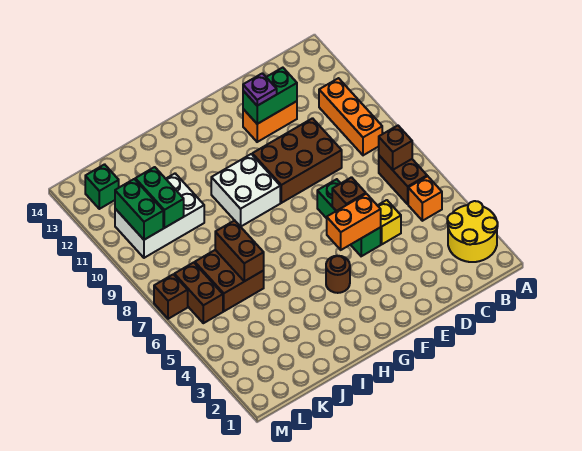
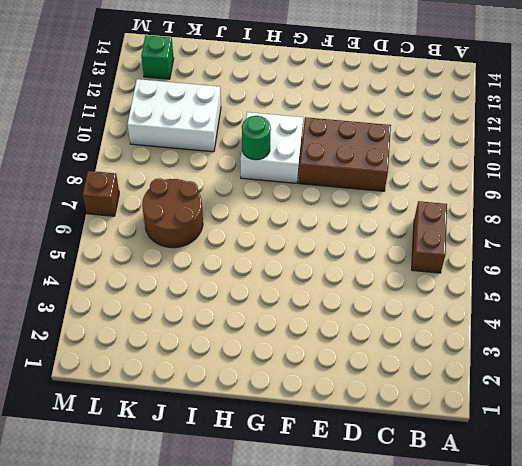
green 1x1 round brick [242,116,271,160] -> none
brown 2x2 round brick [142,179,203,248] -> brown 2x2 brick [195,250,264,311]
none -> yellow 2x2 round brick [447,201,498,262]
none -> orange 1x1 brick [408,176,442,221]
none -> orange 1x3 brick [319,78,382,155]

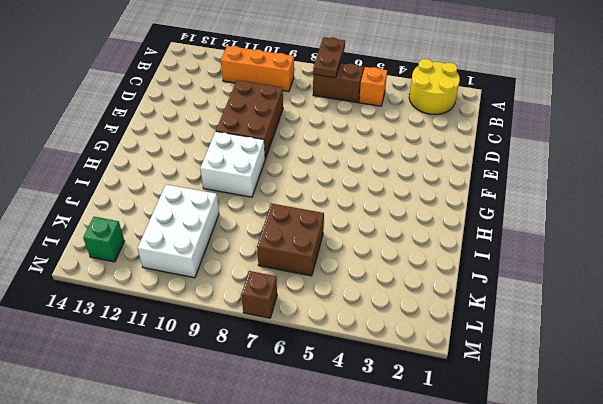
brown 1x2 plate [313,37,345,78] -> brown 1x1 brick [379,126,412,170]
none -> yellow 1x1 brick [377,200,401,244]
none -> orange 1x2 brick [243,101,297,142]
none -> green 1x3 brick [317,179,381,256]

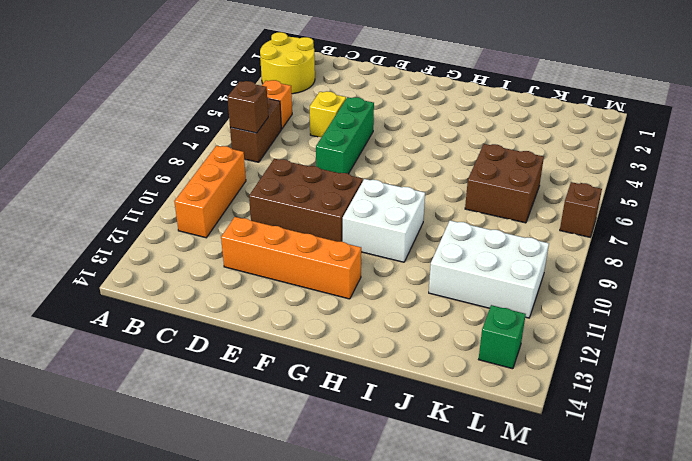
orange 1x4 brick [221,217,361,299] -> orange 1x2 brick [243,101,297,142]
none -> brown 1x1 round brick [326,256,350,293]
none -> brown 1x2 brick [174,262,223,323]
none -> green 1x2 brick [243,68,297,124]

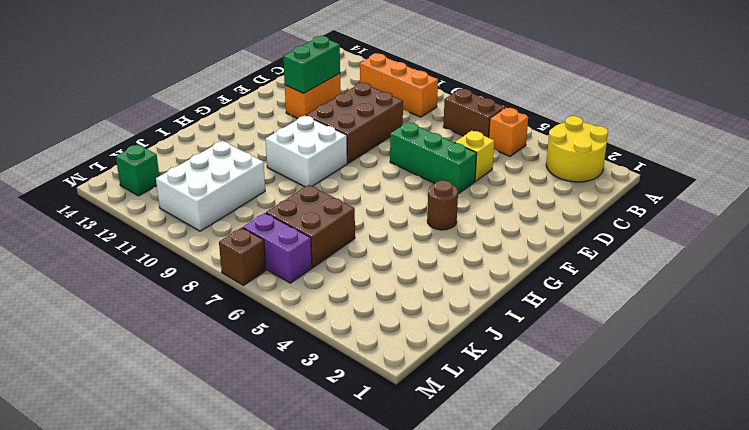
purple 1x2 brick [243,213,312,283] -> brown 1x2 brick [174,262,223,323]
none -> brown 1x1 brick [379,126,412,170]
none -> orange 1x2 brick [327,194,381,250]
none -> brown 1x1 brick [332,177,366,211]

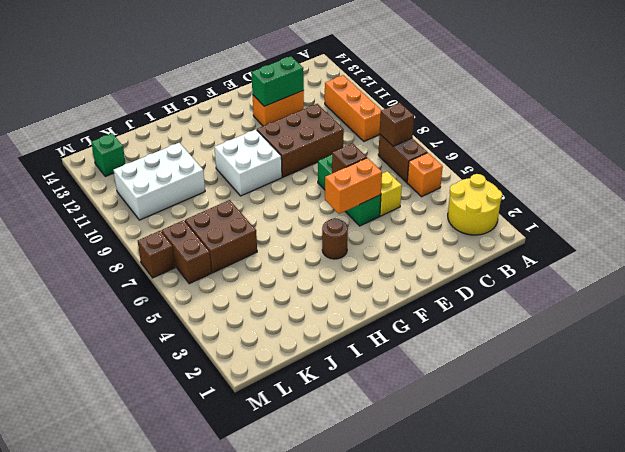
none -> brown 1x2 brick [215,220,264,281]
none -> green 1x2 brick [135,167,184,228]
none -> green 1x2 brick [115,179,163,240]

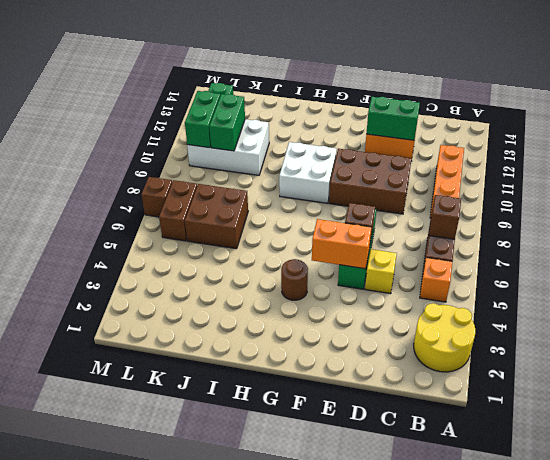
none -> brown 1x2 brick [215,220,264,281]
none -> purple 1x1 plate [243,73,277,106]

